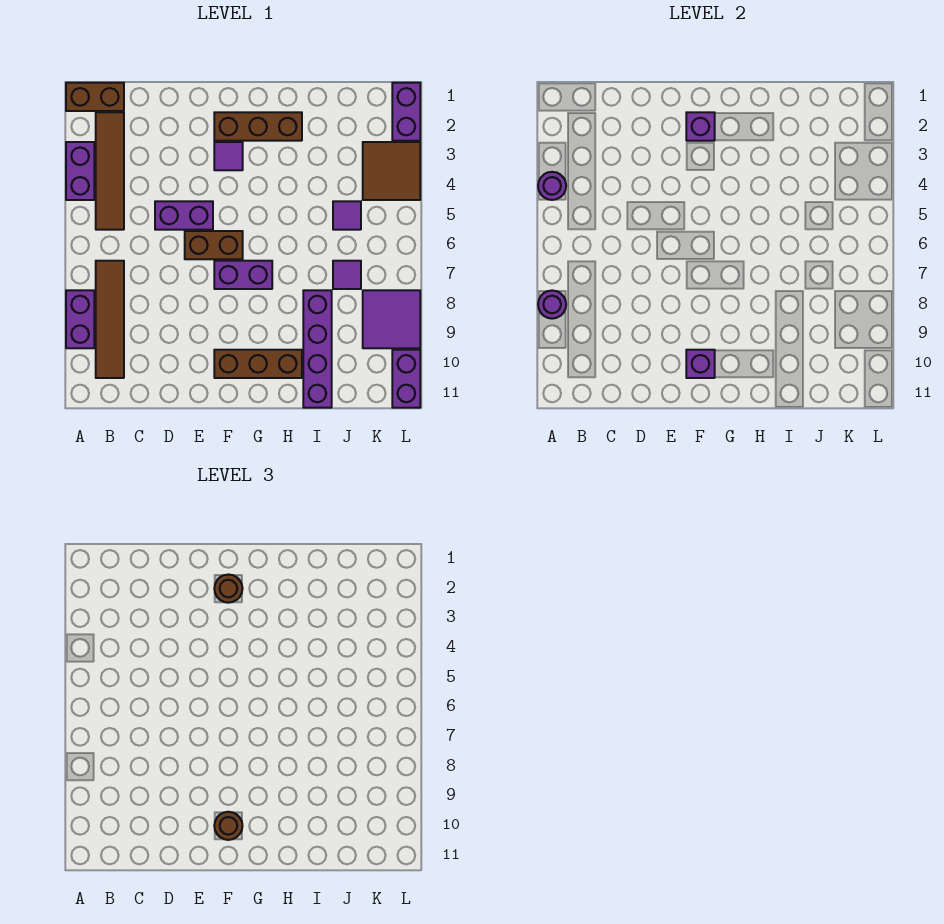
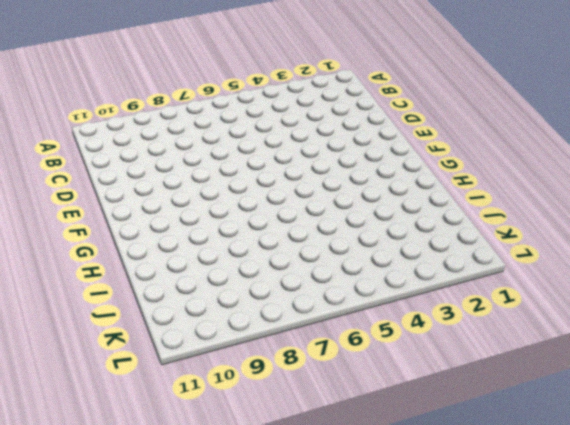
none -> brown 1x2 brick [66,83,124,111]
none -> purple 1x2 brick [66,142,94,200]
none -> purple 1x2 brick [66,290,94,348]

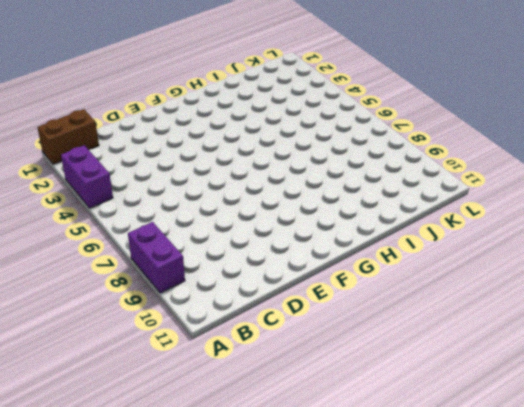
none -> brown 1x4 tile [96,112,124,230]
none -> brown 1x4 tile [96,261,124,378]
none -> purple 1x2 brick [155,201,213,230]

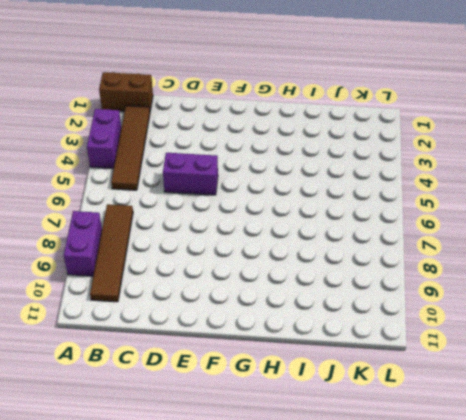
none -> brown 1x2 brick [185,231,243,259]
none -> brown 1x3 brick [214,112,302,141]
none -> purple 1x1 tile [214,142,243,170]

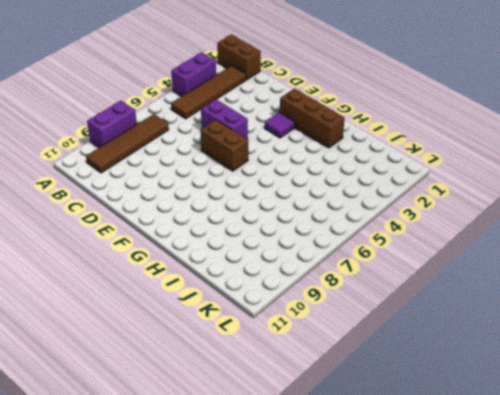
none -> purple 1x2 brick [214,261,272,289]
none -> brown 1x3 brick [214,350,302,378]
none -> purple 1x4 brick [303,290,332,408]

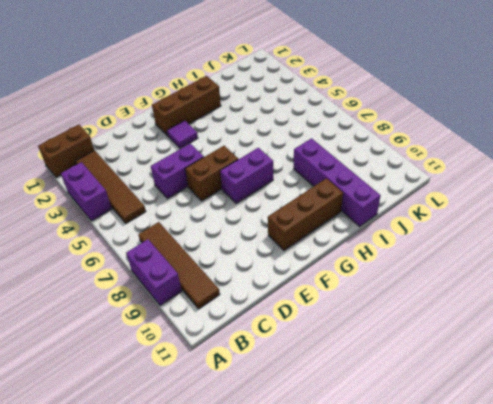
none -> purple 1x1 tile [333,201,361,230]
none -> purple 1x1 tile [333,261,361,289]
none -> brown 2x2 tile [363,142,420,200]

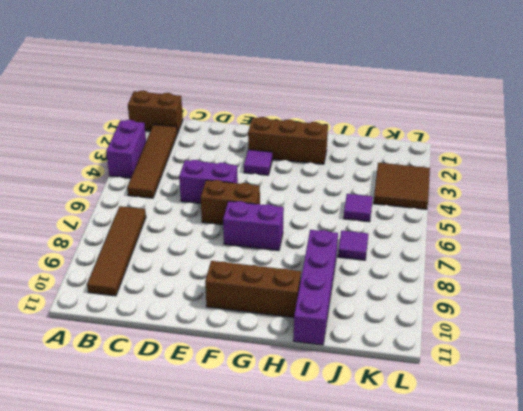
none -> purple 1x2 brick [66,290,94,348]
none -> purple 2x2 tile [363,290,420,348]
none -> purple 1x2 brick [392,83,420,141]

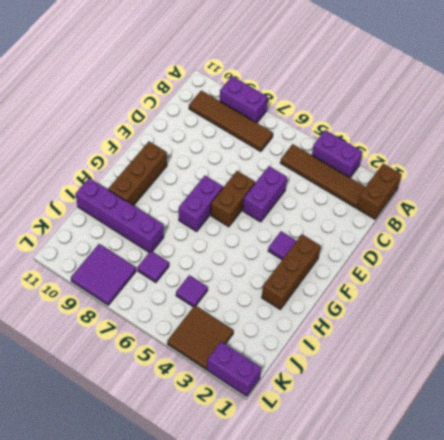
none -> purple 1x2 brick [392,350,420,408]
none -> purple 1x1 round brick [538,172,566,200]
none -> purple 1x1 round brick [538,290,566,319]

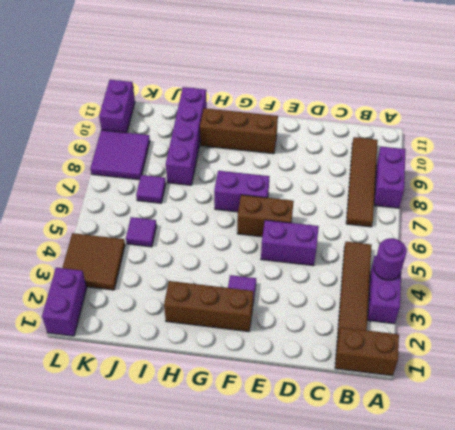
none -> purple 1x1 round brick [538,290,566,319]
none -> purple 1x1 brick [686,112,715,141]
none -> purple 1x1 brick [686,350,715,378]

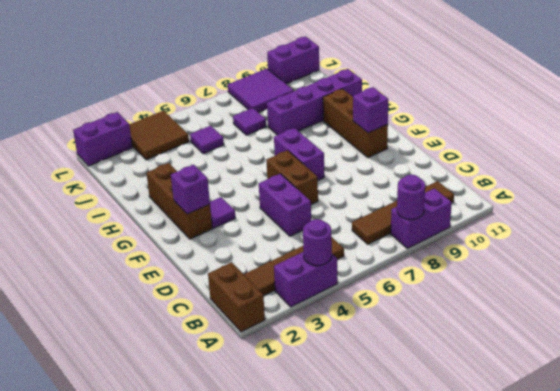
none -> brown 1x1 round brick [214,575,243,603]
none -> brown 1x1 round brick [214,812,242,840]

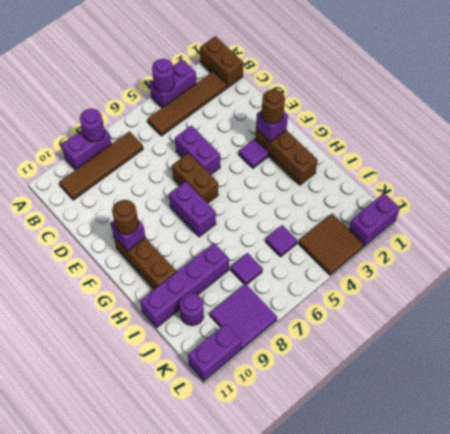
purple 1x1 round brick [180,293,204,326] -> none

